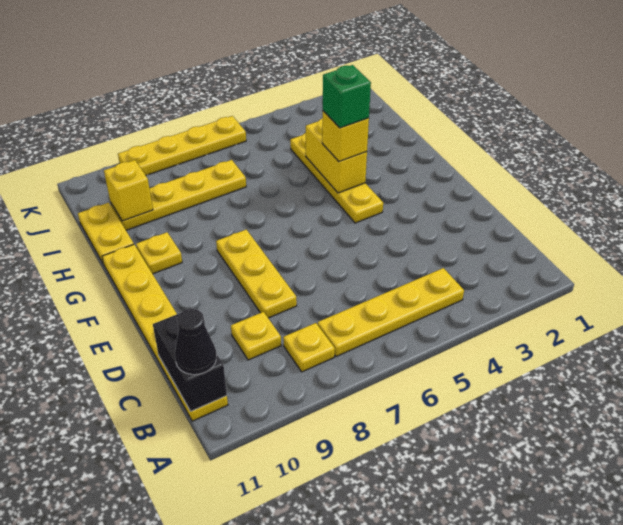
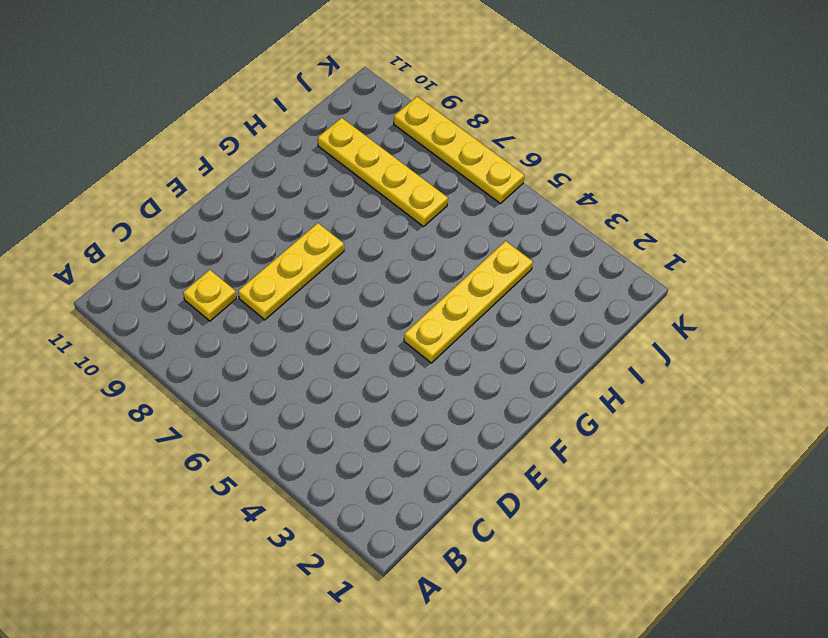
none -> yellow 1x4 plate [318,268,464,357]
none -> yellow 1x1 plate [283,323,335,372]
none -> yellow 1x6 plate [102,245,228,421]

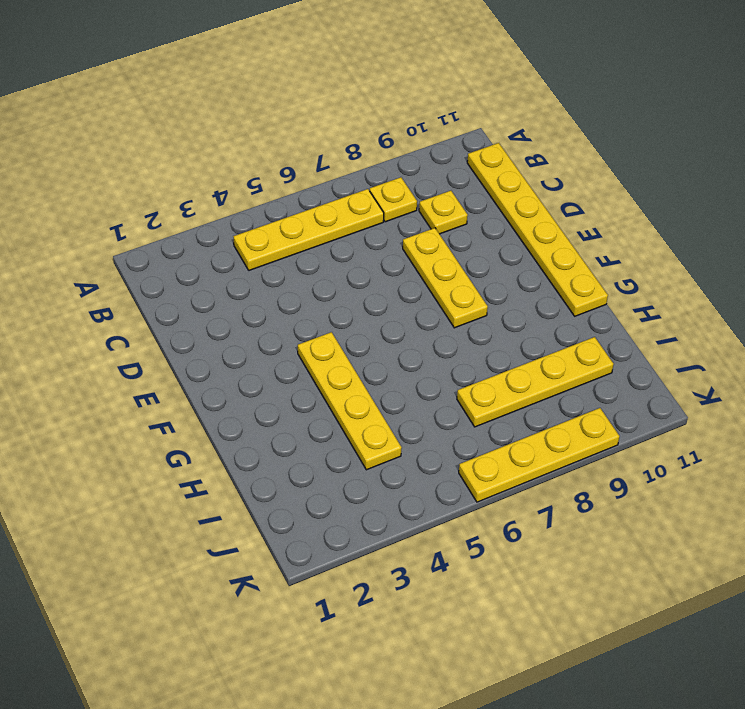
none -> yellow 1x1 plate [136,232,182,274]
none -> yellow 1x2 plate [78,203,134,264]
none -> black 1x2 brick [153,313,227,411]

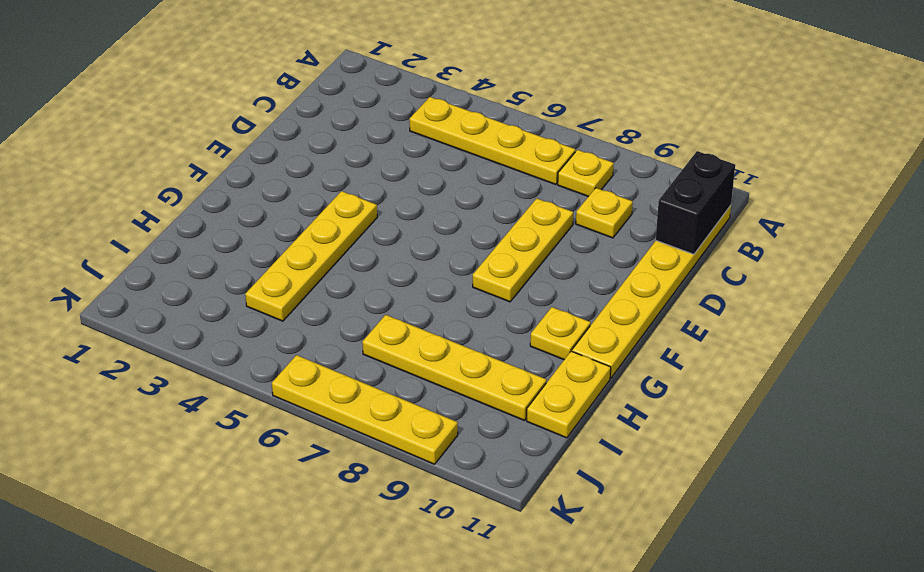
none -> yellow 1x2 brick [306,118,367,193]
none -> yellow 1x1 brick [104,160,153,221]
none -> black 1x1 cone [175,309,217,375]

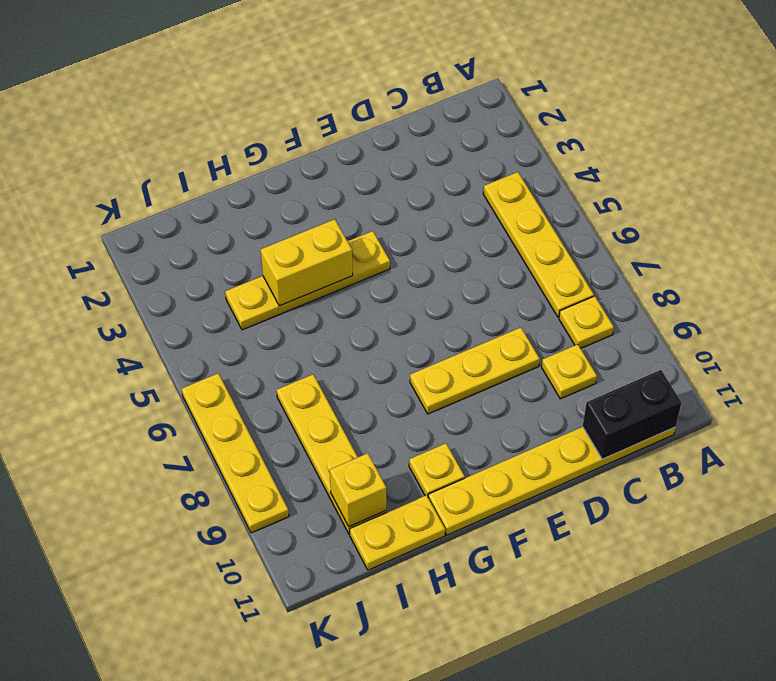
none -> black 1x1 cone [175,309,217,375]
none -> yellow 1x1 brick [322,111,369,162]
none -> green 1x1 brick [323,65,371,128]

